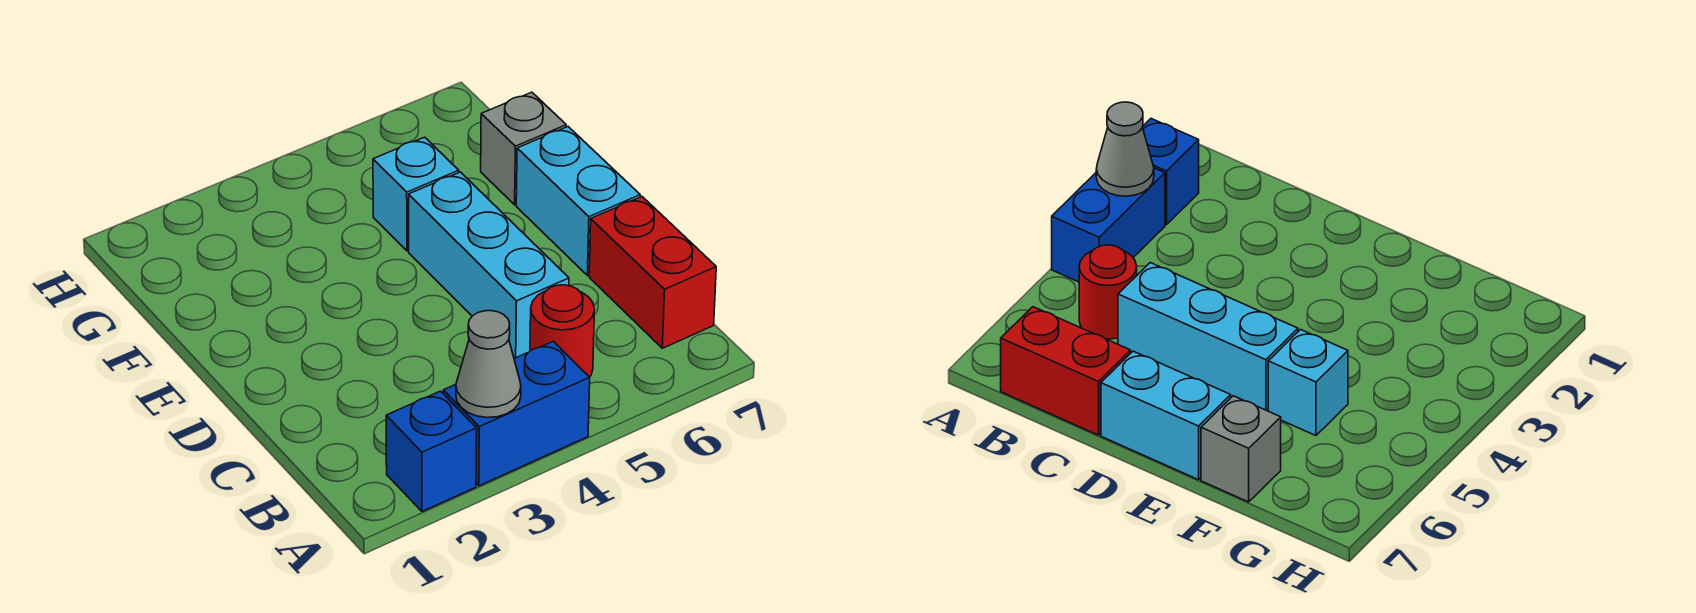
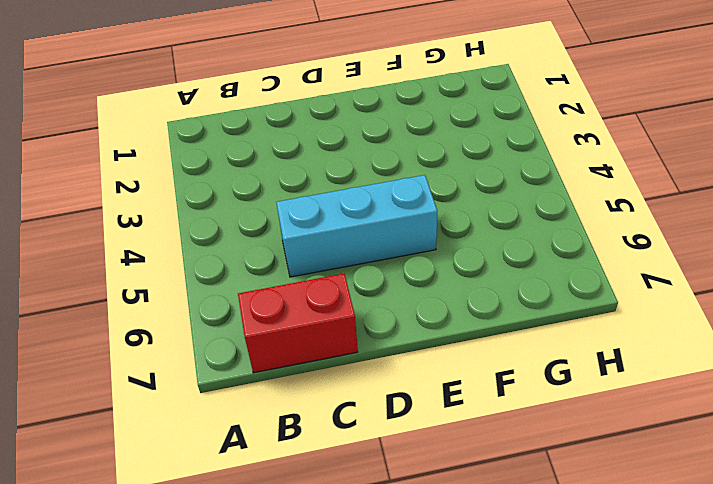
none -> blue 1x1 brick [386,391,477,512]
none -> blue 1x2 brick [443,341,590,486]

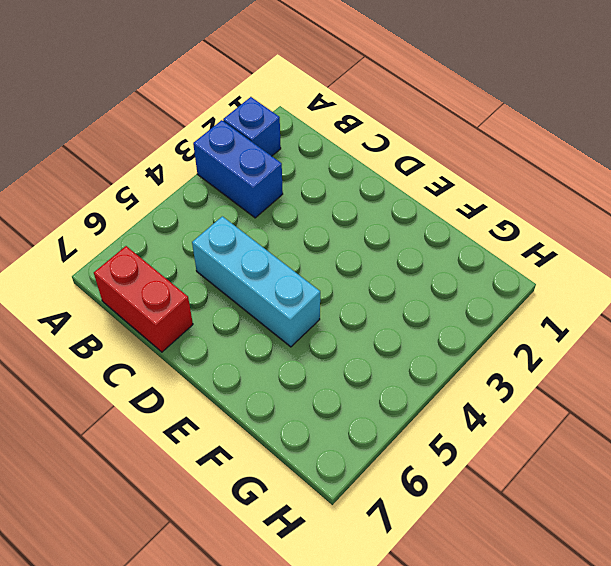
blue 1x2 brick [193,120,283,218] -> blue 1x2 brick turned to [443,341,590,486]
none -> red 1x1 round brick [530,285,594,377]
none -> cyan 1x2 brick [516,127,640,276]

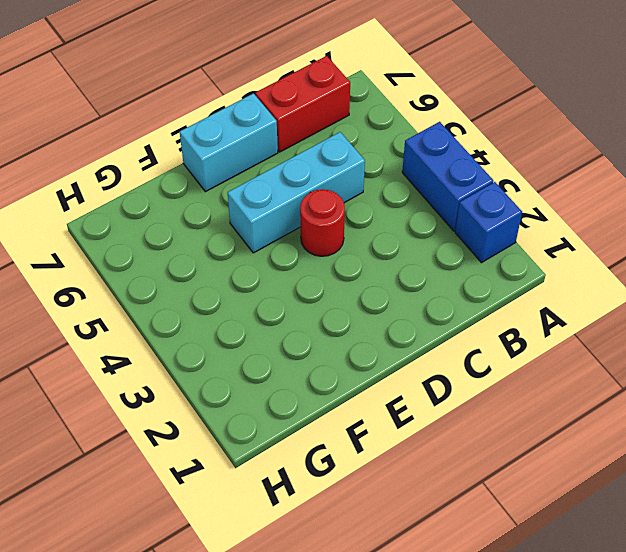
red 1x1 round brick [300,189,345,256] -> red 1x1 round brick moved to [530,285,594,377]
none -> cyan 1x1 brick [373,137,459,251]
none -> grey 1x1 brick [481,92,566,205]

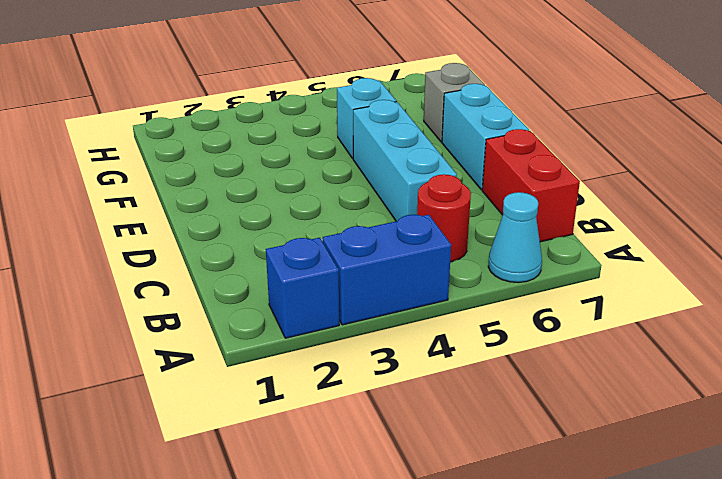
cyan 1x1 cone [488,192,542,283] -> none
none -> grey 1x1 cone [456,311,521,418]

